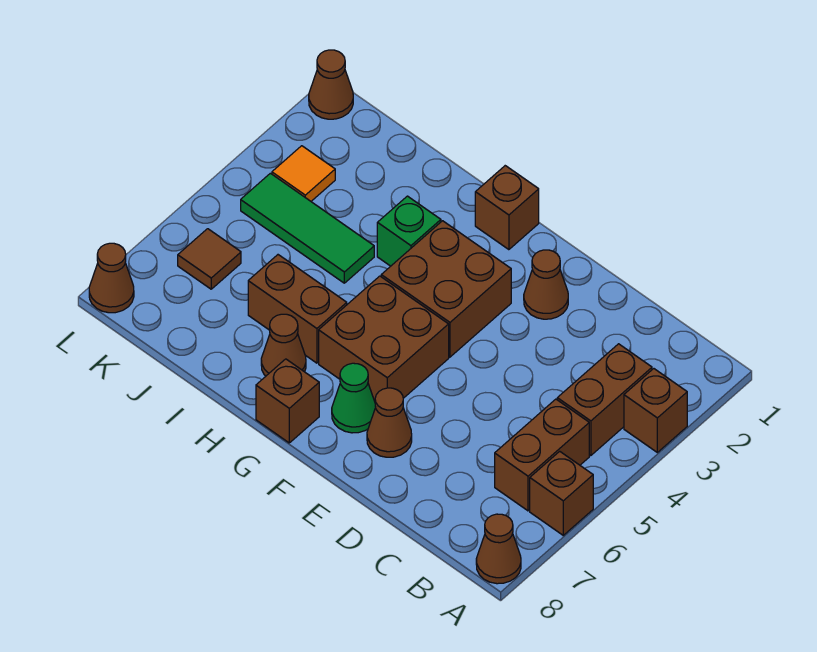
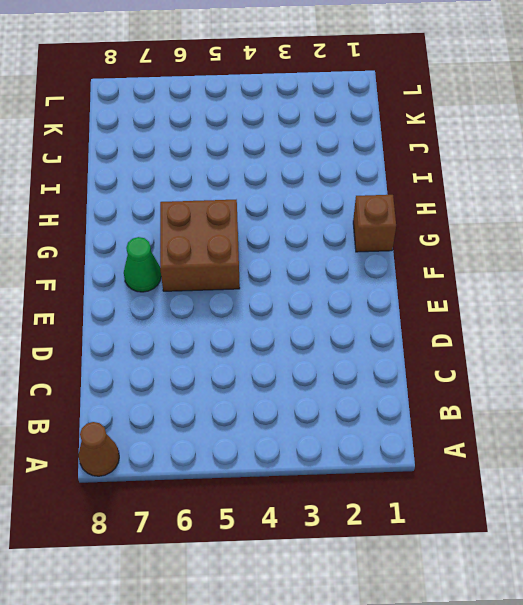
none -> brown 1x1 brick [624,369,687,452]
none -> brown 1x1 brick [530,451,593,535]
none -> brown 1x2 brick [557,344,652,456]

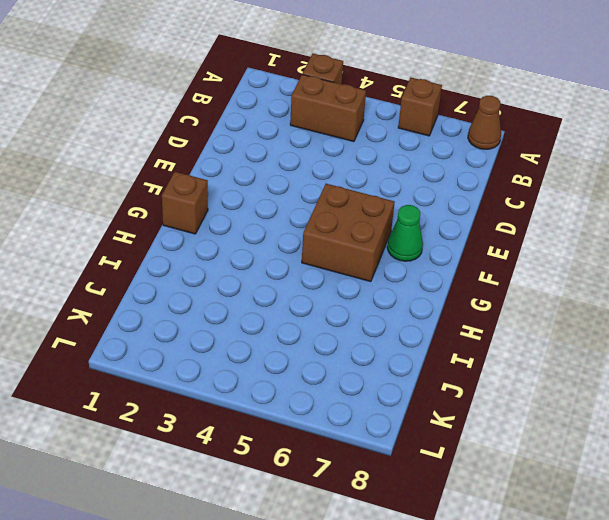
none -> brown 1x2 brick [495,399,589,511]
none -> brown 1x1 cone [524,250,568,319]
none -> brown 1x1 cone [367,388,412,457]

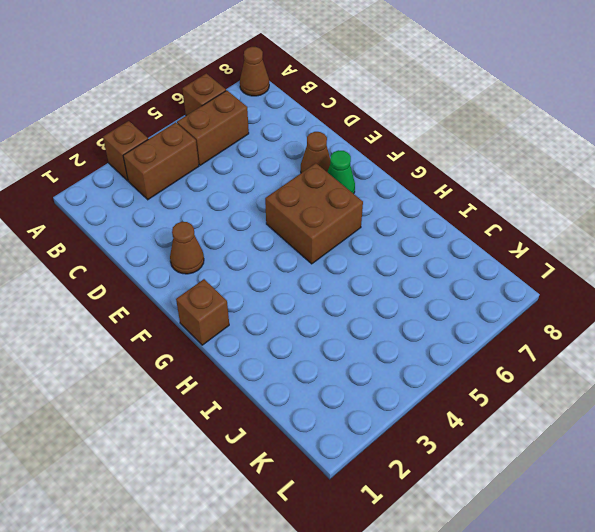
none -> brown 2x2 brick [381,221,511,357]
none -> brown 1x1 brick [256,359,319,443]
none -> green 1x1 brick [377,196,441,266]

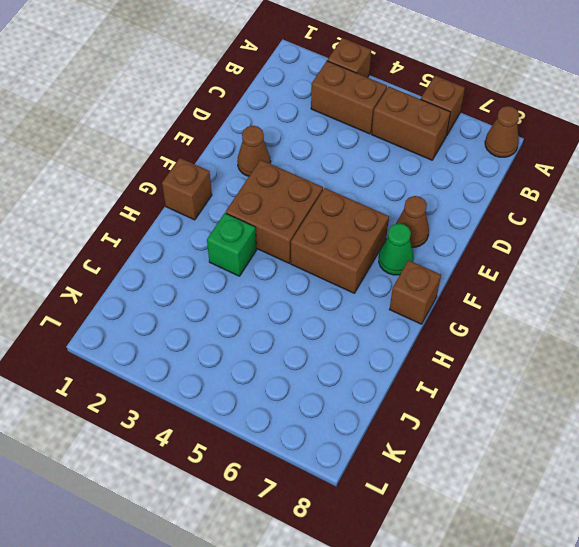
none -> brown 1x2 brick [248,255,347,363]
none -> brown 1x1 cone [261,314,306,376]
none -> green 1x3 tile [241,173,374,283]

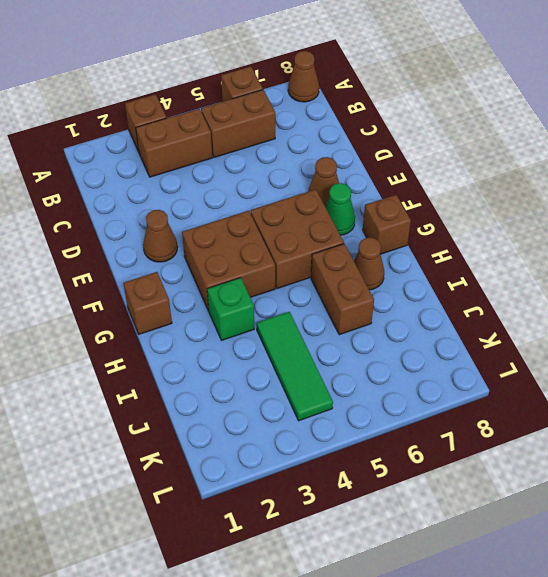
none -> orange 1x1 tile [272,146,335,201]
none -> brown 1x1 tile [178,229,241,289]
none -> brown 1x1 cone [309,50,353,119]

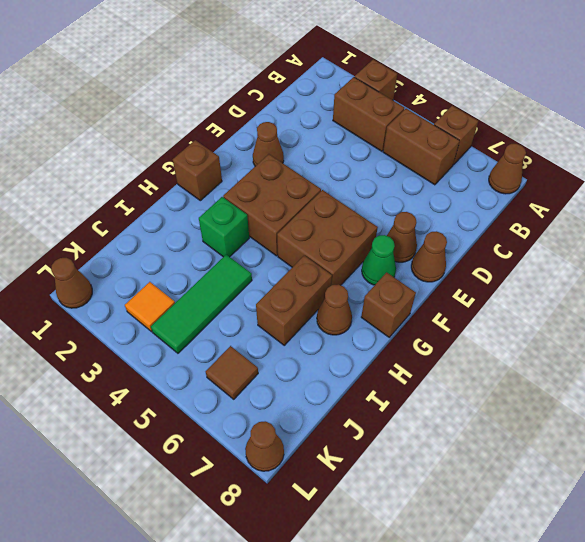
brown 1x1 cone [411,231,447,282] -> none

